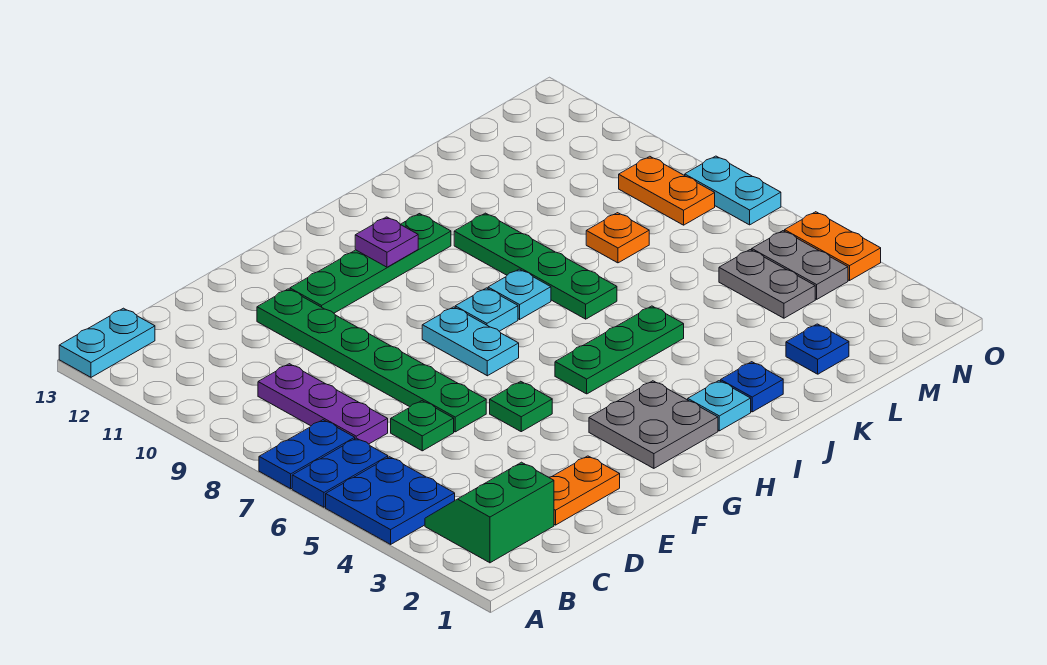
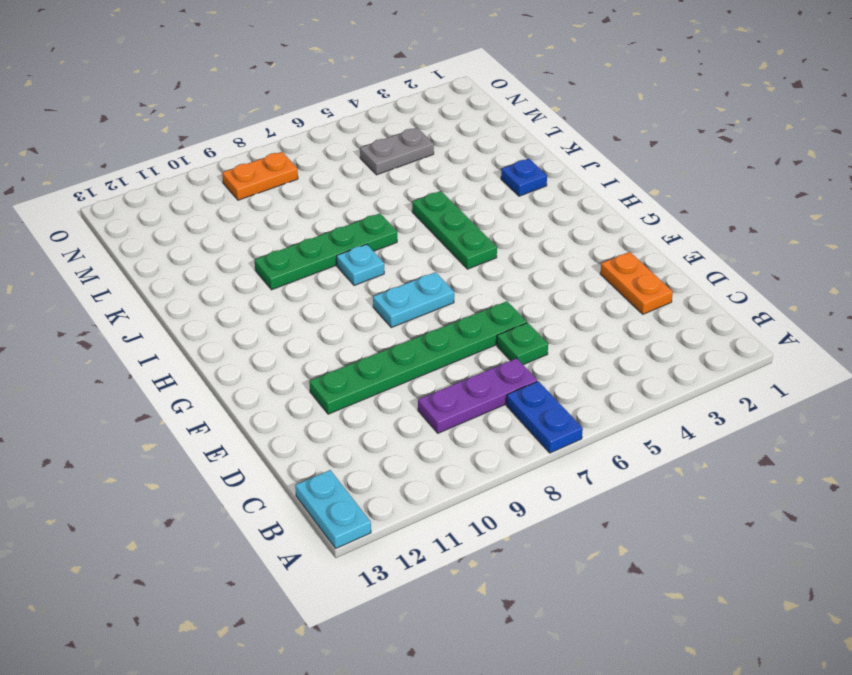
none -> blue 2x2 plate [326,457,455,544]
none -> blue 1x2 plate [292,438,388,507]
none -> green 2x2 slope [425,462,554,563]

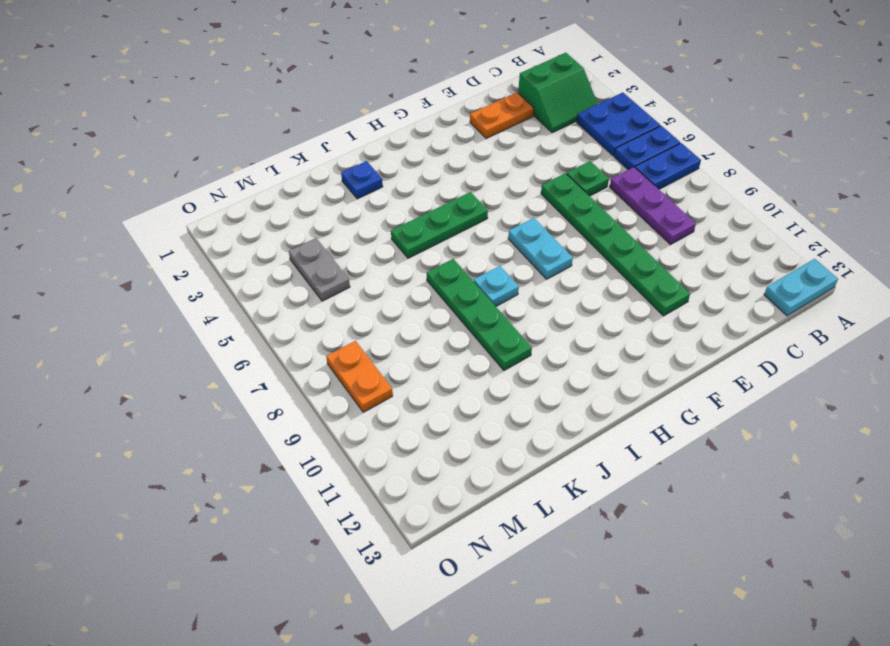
none -> green 1x1 plate [490,381,552,432]
none -> green 1x4 plate [290,214,451,313]
none -> grey 2x2 plate [589,381,718,468]

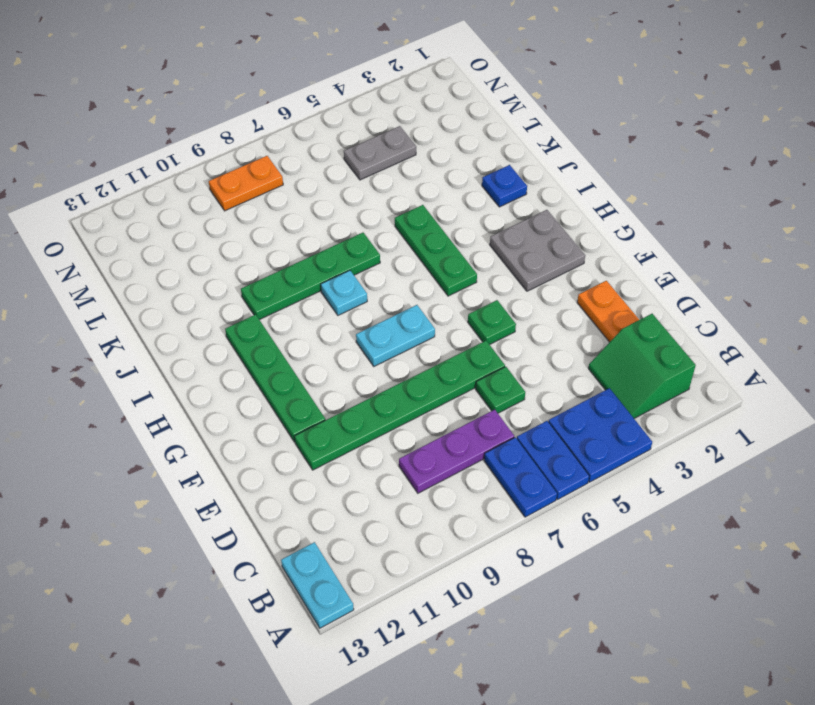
none -> cyan 1x1 plate [455,288,518,331]
none -> cyan 1x1 plate [688,381,751,431]
none -> blue 1x1 plate [786,324,849,374]

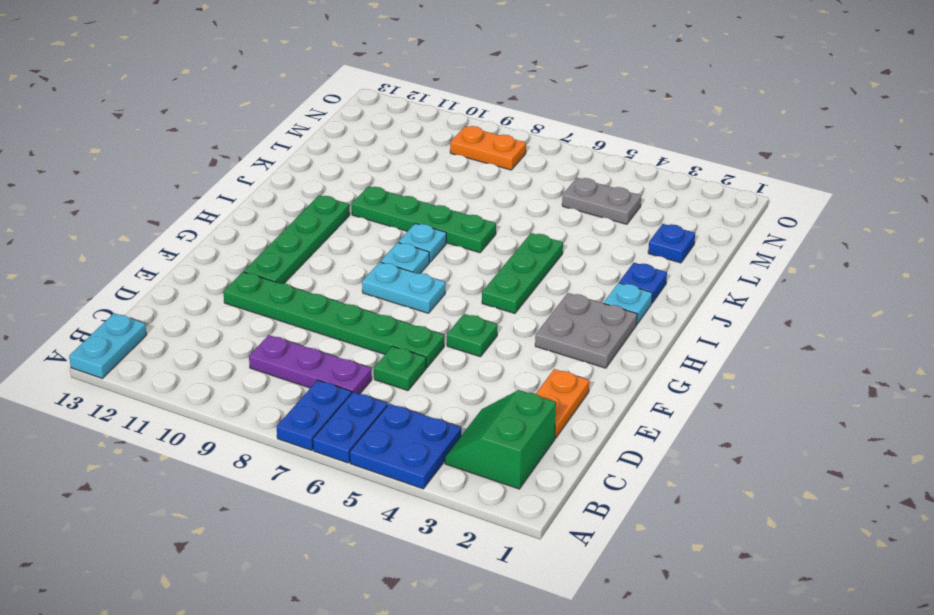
none -> orange 1x1 plate [586,213,649,263]
none -> grey 1x2 plate [752,231,848,299]
none -> orange 1x2 plate [785,212,881,281]

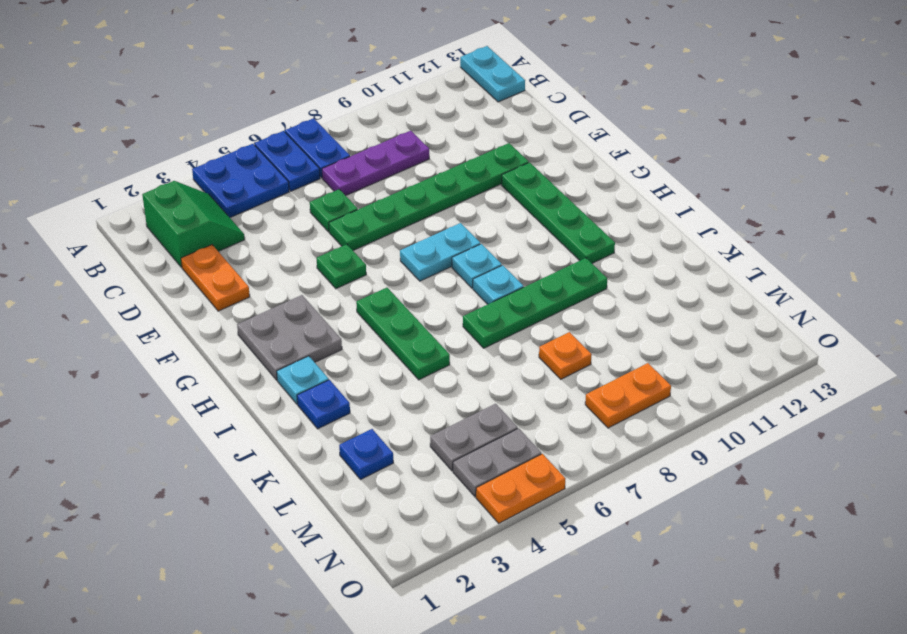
none -> cyan 1x2 plate [685,156,781,225]
none -> purple 1x1 plate [355,217,418,267]

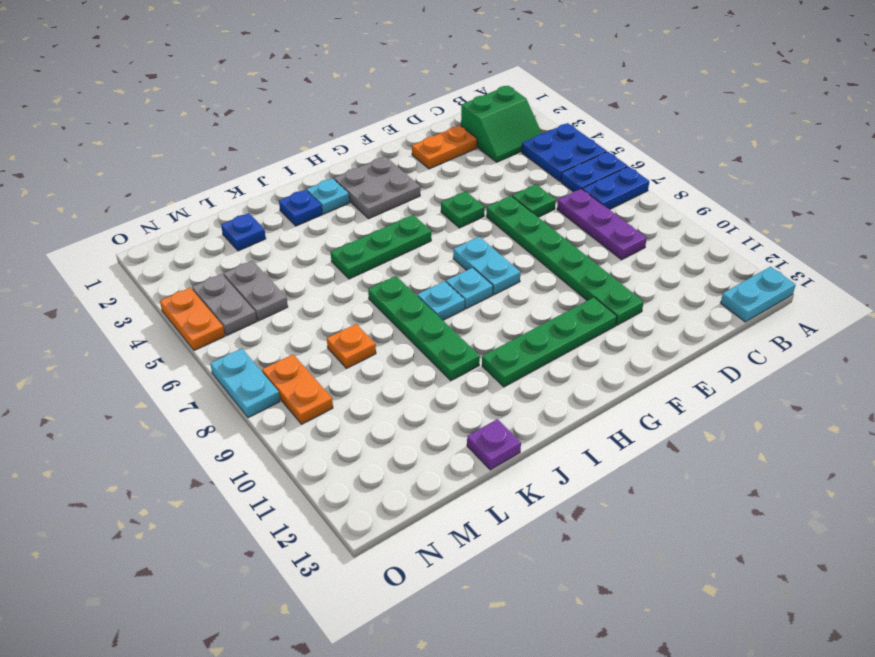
purple 1x1 plate [467,419,521,470] -> purple 1x1 plate moved to [355,217,418,267]

